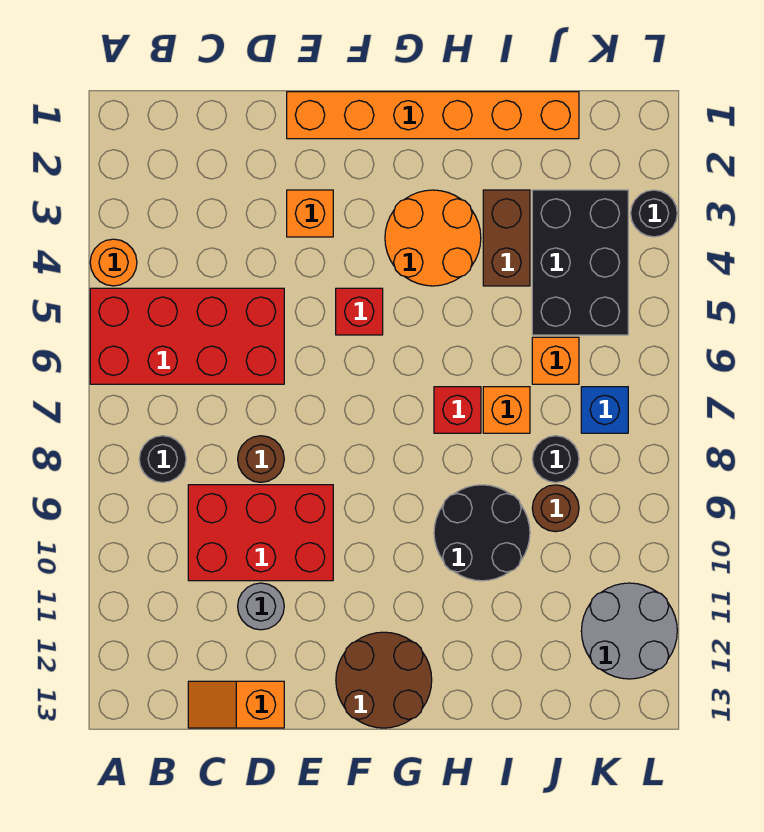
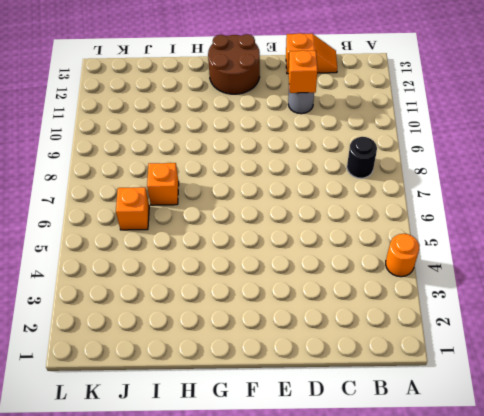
orange 1x1 brick [289,50,318,93] -> orange 1x1 brick moved to [287,190,333,237]
none -> red 2x4 brick [90,288,284,384]
none -> red 2x3 brick [188,485,333,581]
none -> brown 1x1 round brick [238,436,284,482]

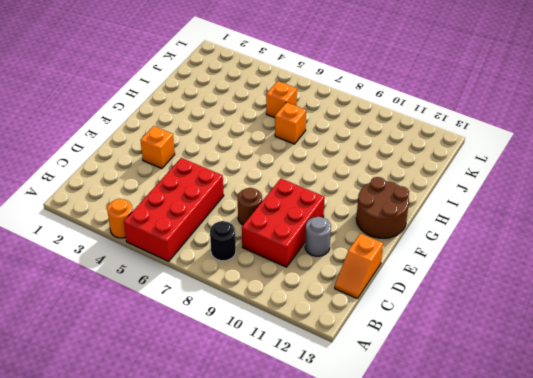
none -> orange 1x6 brick [287,92,579,139]
none -> red 1x1 brick [336,288,383,335]
none -> orange 2x2 round brick [385,190,481,286]

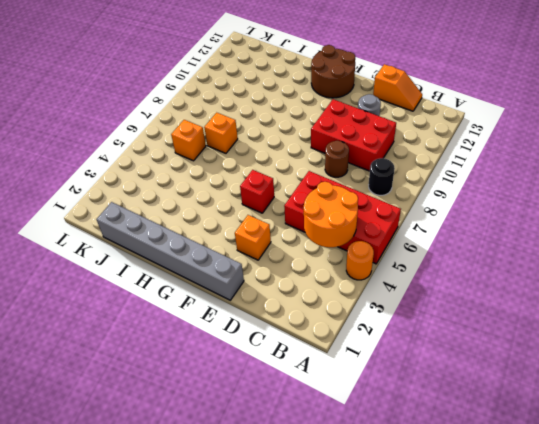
orange 2x2 round brick [304,182,358,247] -> orange 2x2 round brick moved to [385,190,481,286]
grey 1x6 brick [97,202,244,300] -> orange 1x6 brick [287,92,579,139]
none -> red 1x1 brick [434,387,481,433]
none -> black 2x2 round brick [434,485,530,581]
none -> brown 1x2 brick [483,190,530,286]

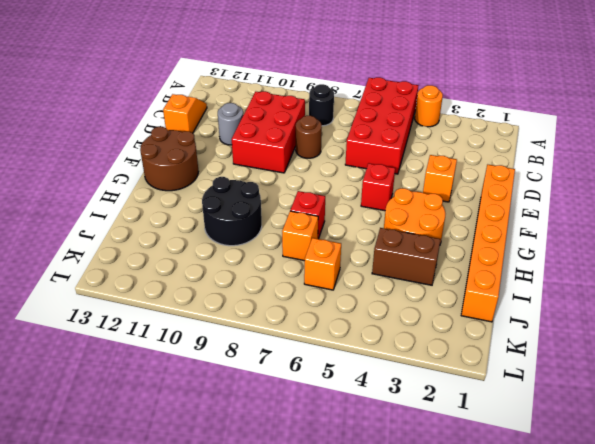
none -> black 2x3 brick [532,190,628,335]
none -> black 1x1 round brick [532,436,579,482]
none -> brown 1x1 round brick [532,485,579,532]

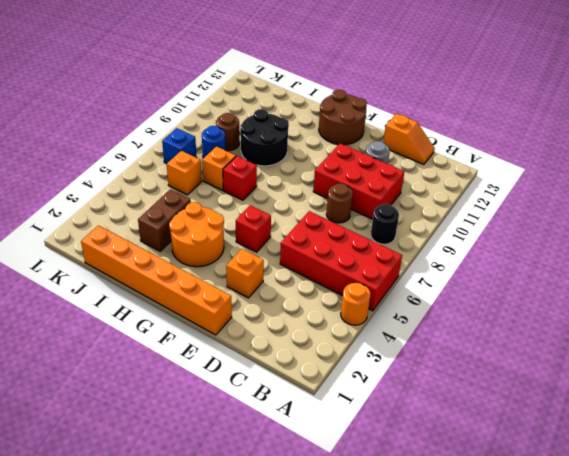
blue 1x1 round brick [202,126,226,158] -> black 1x1 round brick [532,436,579,482]
none -> black 2x3 brick [532,190,628,335]
none -> grey 2x2 round brick [581,583,677,679]
none -> black 1x1 round brick [631,190,677,237]

